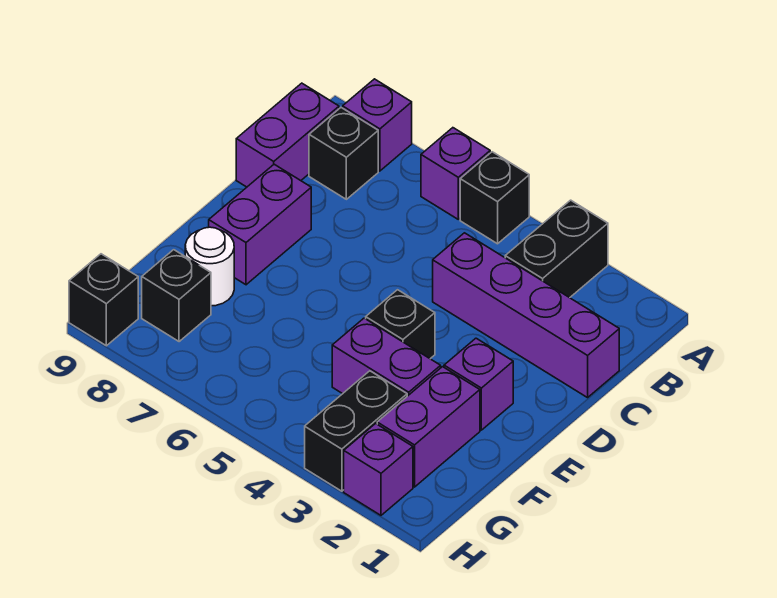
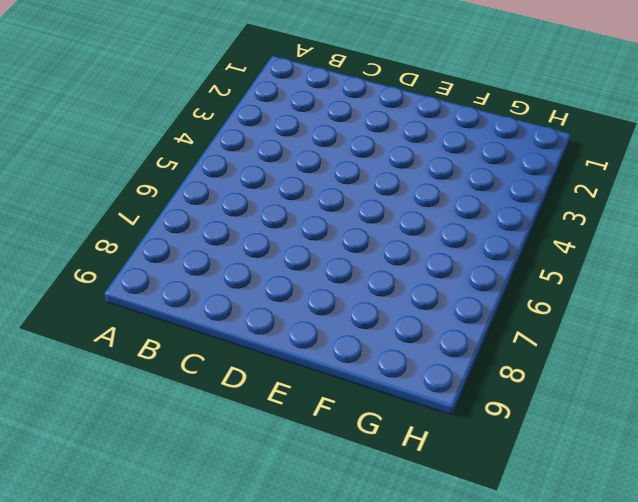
none -> black 1x2 brick [505,200,608,298]
none -> black 1x1 brick [460,152,529,244]
none -> purple 1x1 brick [421,128,490,219]

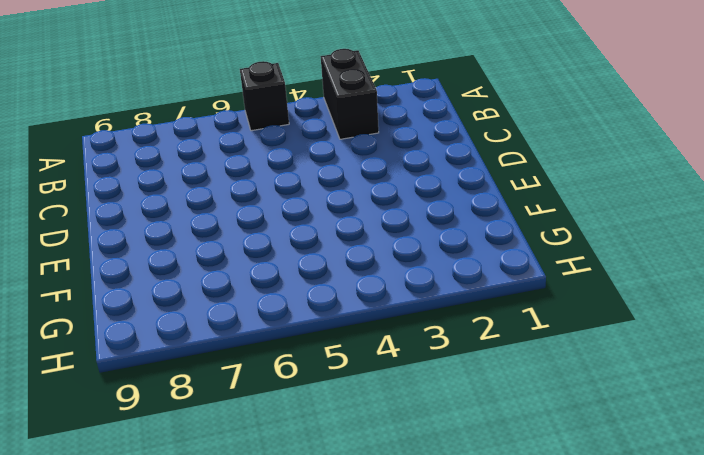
none -> purple 1x1 brick [421,128,490,219]
none -> purple 1x1 brick [343,79,412,171]
none -> black 1x1 brick [309,108,378,199]

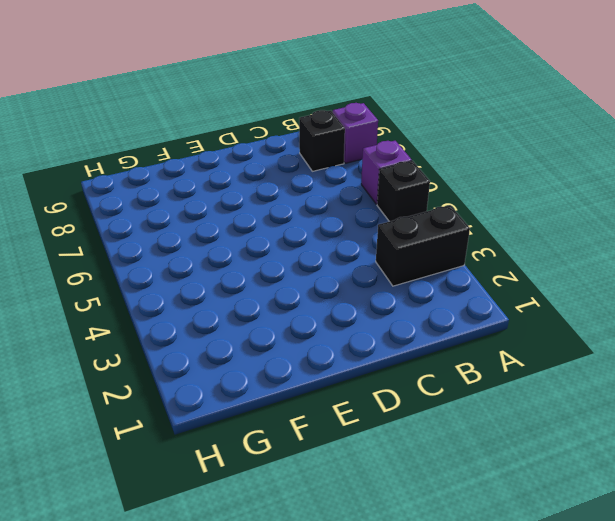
none -> purple 1x2 brick [236,83,339,187]
none -> purple 1x4 brick [433,233,619,398]
none -> purple 1x2 brick [209,164,311,285]

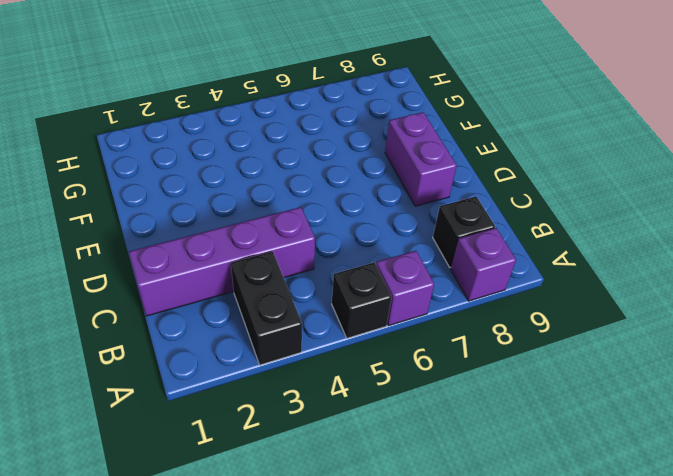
none -> purple 1x2 brick [236,83,339,187]
none -> purple 1x1 brick [444,338,513,430]
none -> black 1x1 brick [366,290,435,359]

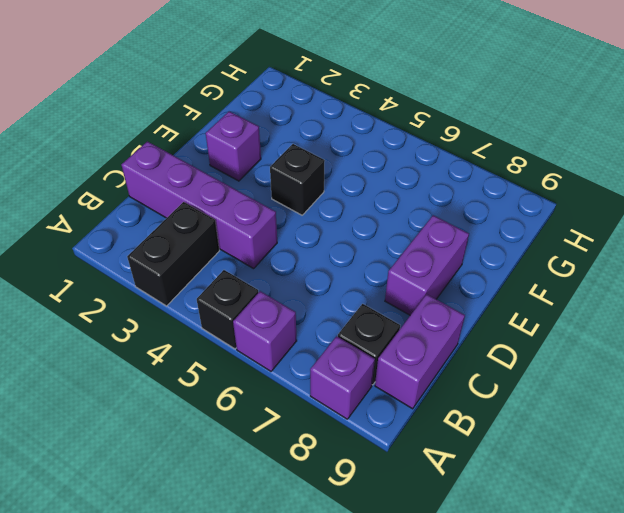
none -> purple 1x2 brick [377,367,480,487]
none -> purple 1x2 brick [332,318,441,396]
none -> white 1x1 round brick [185,227,234,306]

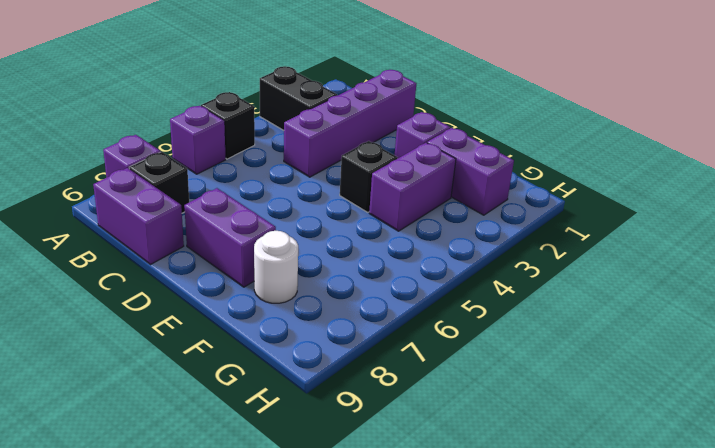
none -> black 1x2 brick [305,371,407,491]
none -> black 1x1 brick [142,250,211,342]
none -> purple 1x1 brick [344,424,413,515]

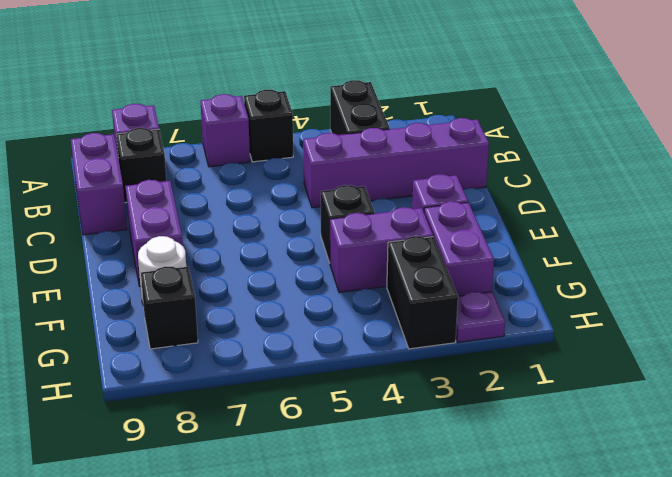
purple 1x1 plate [456,292,505,342] -> purple 1x1 brick [344,424,413,515]
none -> black 1x1 brick [69,254,138,346]

